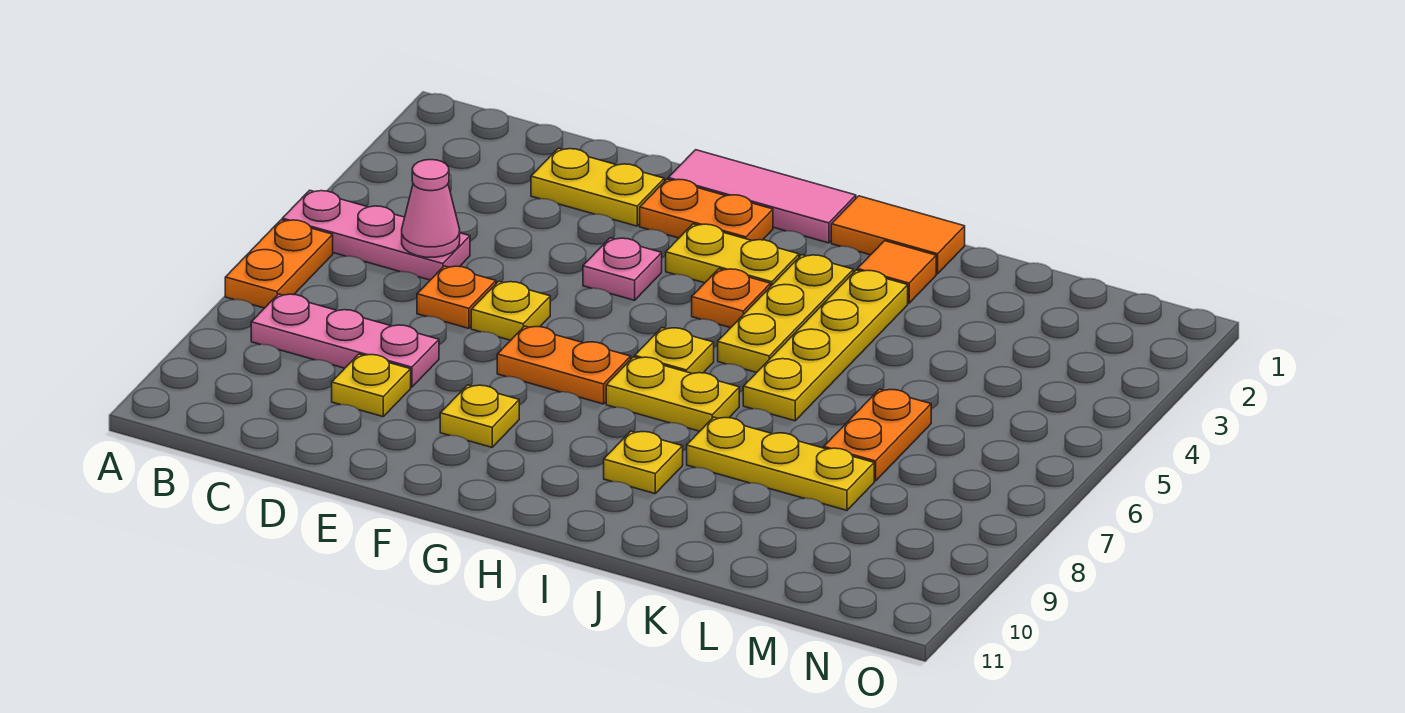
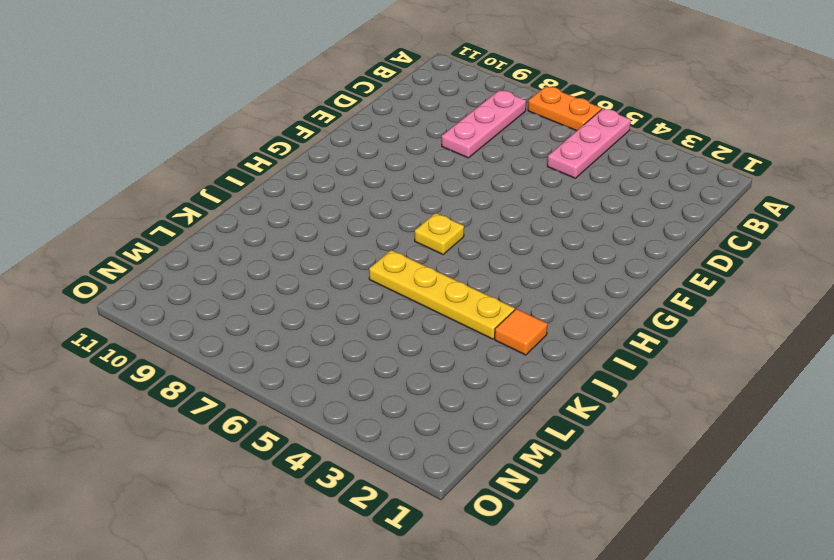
none -> yellow 1x2 plate [531,148,664,226]
none -> orange 1x1 plate [417,266,496,328]
none -> yellow 1x1 plate [332,354,411,417]

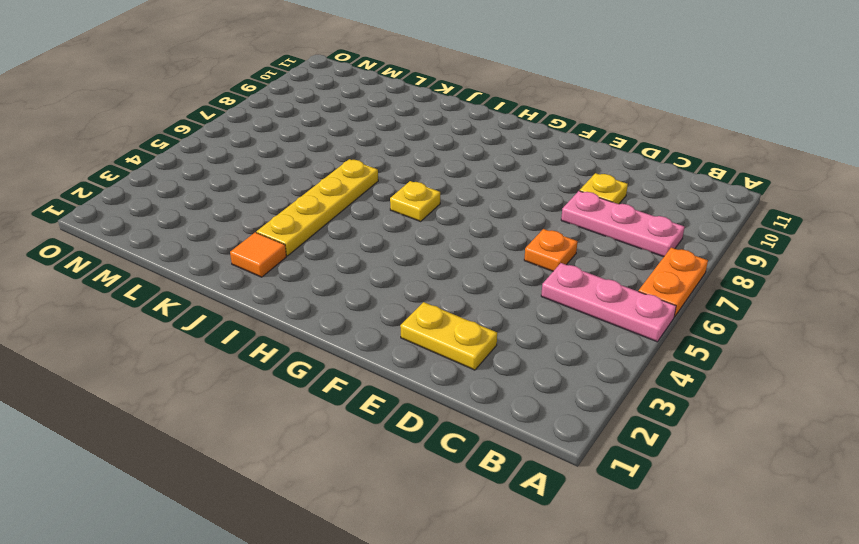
none -> yellow 1x1 plate [471,281,550,340]
none -> pink 1x3 tile [668,150,856,243]
none -> orange 1x2 plate [640,179,773,241]

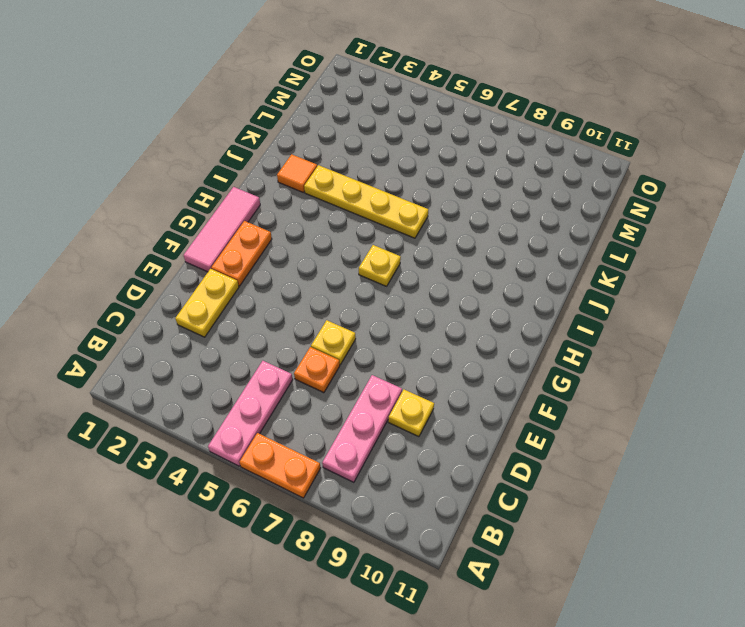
none -> pink 1x1 plate [583,238,662,300]
none -> orange 1x2 plate [497,326,631,404]
none -> yellow 1x1 plate [440,385,519,447]

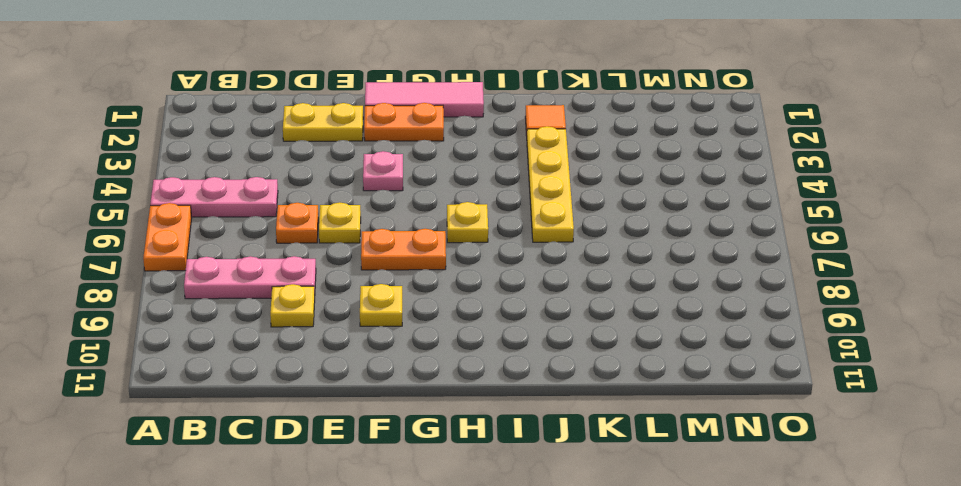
none -> yellow 1x2 plate [666,224,799,286]
none -> orange 1x1 plate [692,269,771,328]
none -> yellow 1x2 plate [606,357,739,431]

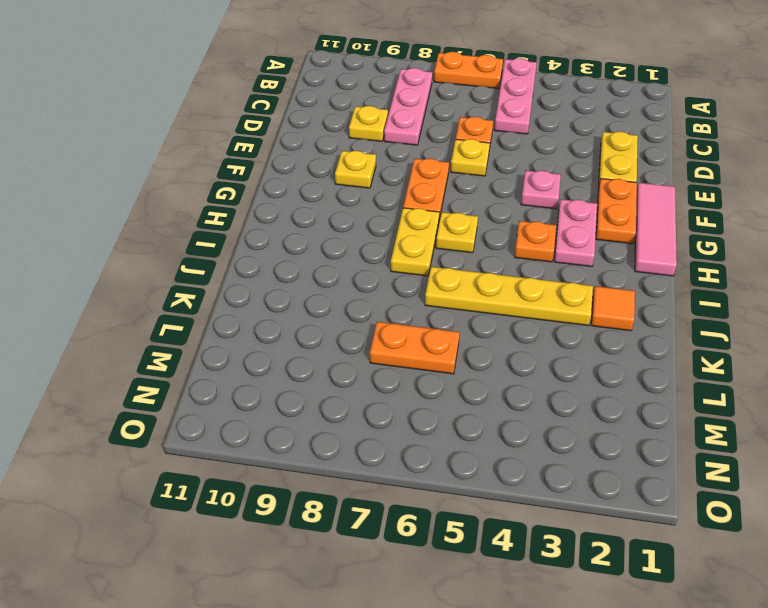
pink 1x2 plate [554,199,597,267] -> yellow 1x2 plate [666,224,799,286]
none -> orange 1x2 tile [831,196,965,274]
none -> yellow 1x3 plate [718,255,853,373]
none -> yellow 1x1 plate [604,431,683,494]

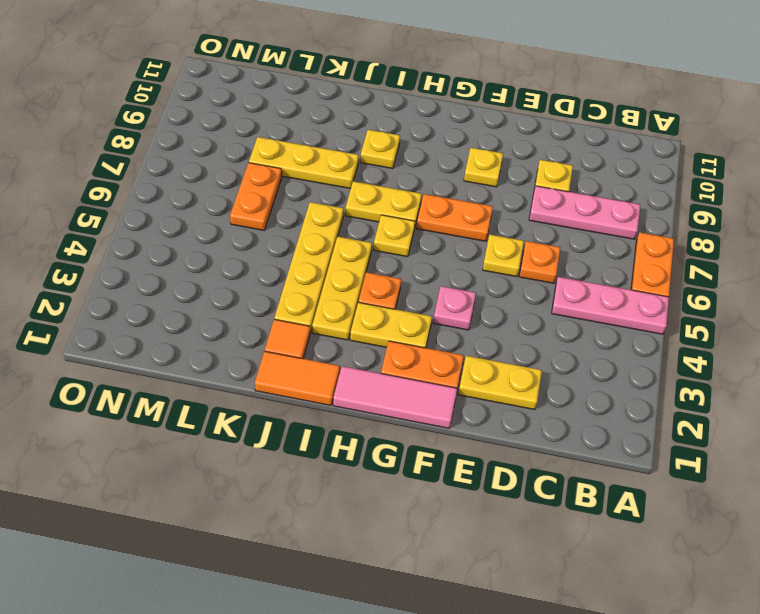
none -> pink 1x1 cone [402,160,460,257]

